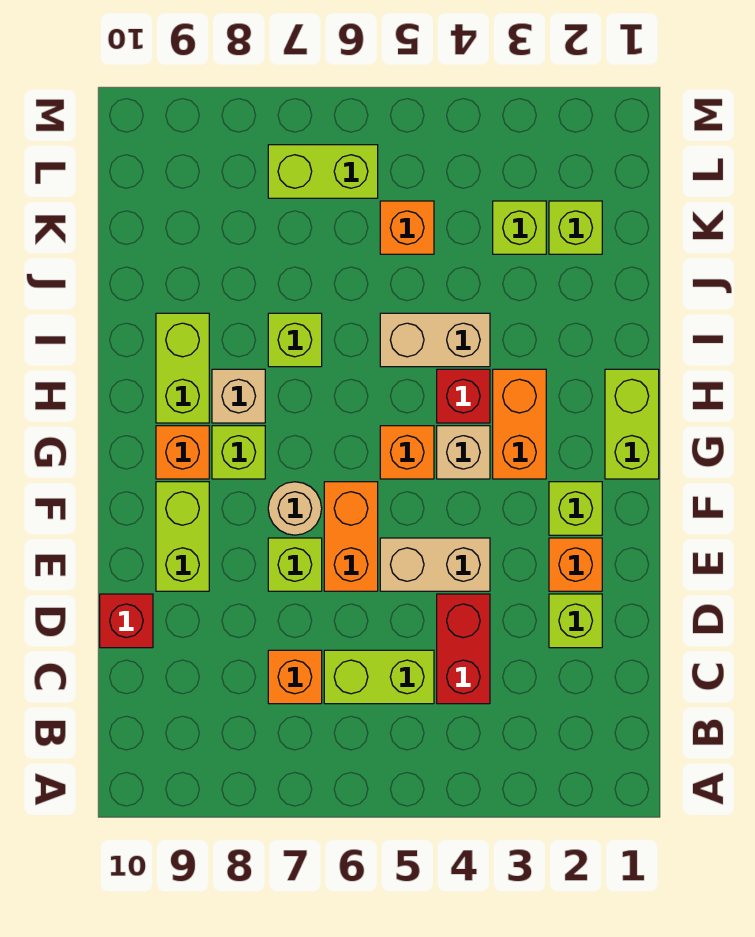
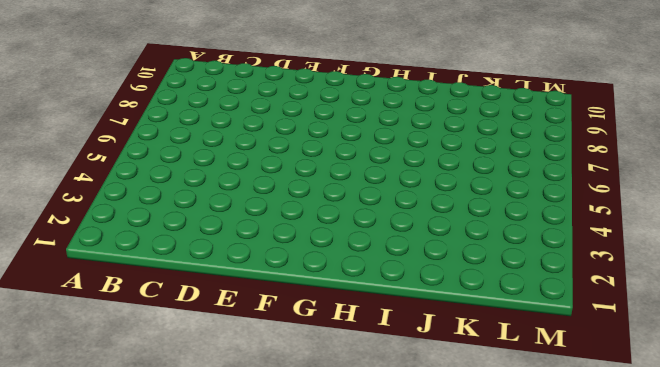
none -> red 1x2 brick [437,594,490,704]
none -> lime 1x2 brick [324,650,434,704]
none -> orange 1x1 brick [268,650,322,704]

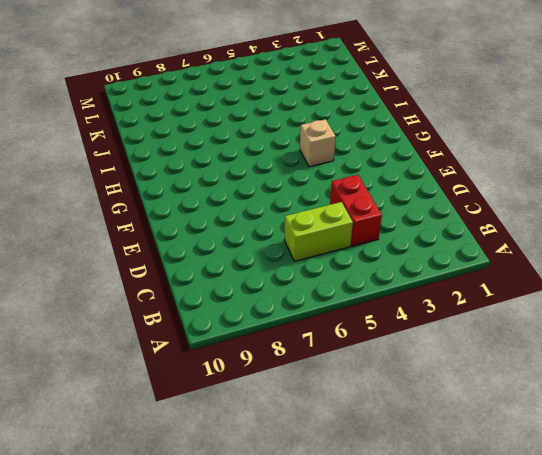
none -> orange 1x1 brick [268,650,322,704]
none -> lime 1x1 brick [549,594,602,648]
none -> red 1x1 brick [100,594,153,648]

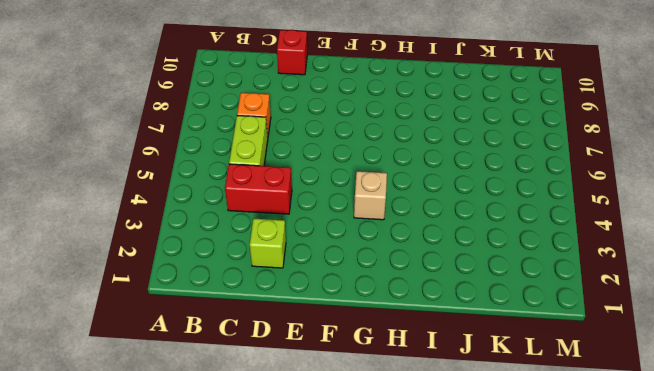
none -> orange 1x1 brick [549,538,602,591]
none -> tan 1x2 brick [380,538,490,591]
none -> orange 1x2 brick [324,482,378,591]

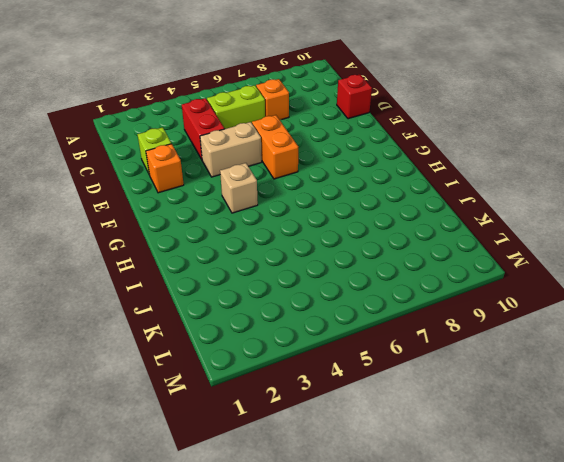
none -> lime 1x1 brick [268,538,322,591]
none -> lime 1x2 brick [156,482,209,591]
none -> lime 1x1 brick [549,482,602,535]

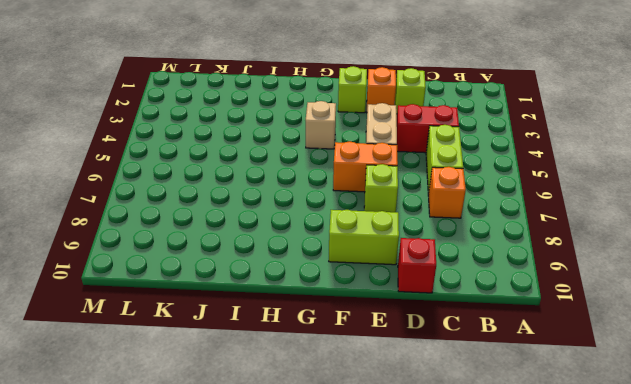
none -> tan 1x1 round brick [268,482,322,535]
none -> lime 1x2 brick [605,369,659,479]
none -> orange 1x2 brick [493,369,546,479]

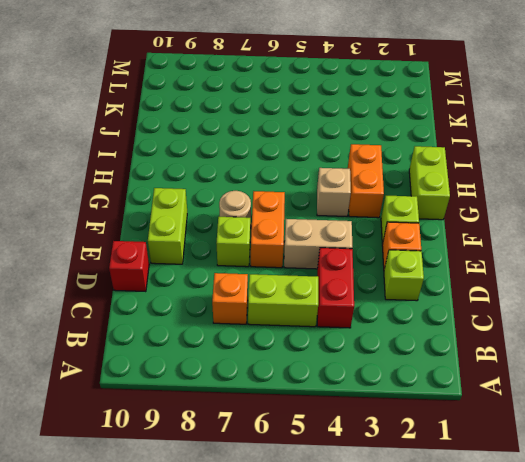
none -> orange 1x1 brick [380,426,434,479]
none -> lime 1x1 brick [212,426,265,479]
none -> orange 1x1 brick [156,426,209,479]

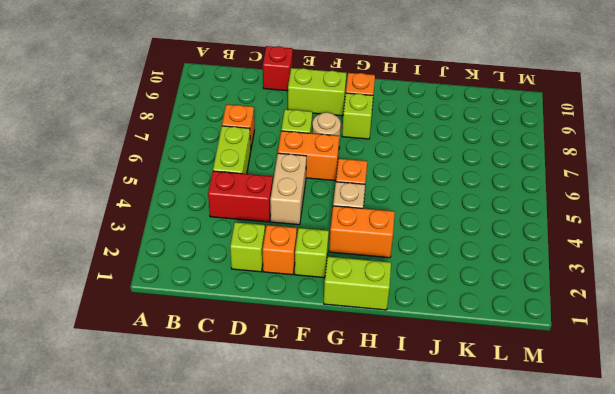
none -> red 1x1 brick [437,369,490,423]
none -> tan 1x1 brick [212,369,265,423]
none -> lime 1x2 brick [156,313,209,423]

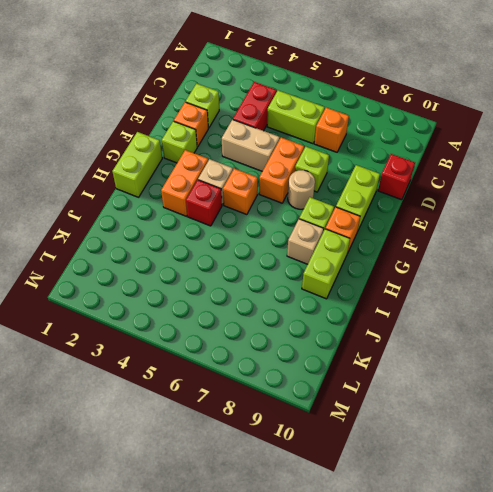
none -> tan 1x2 brick [380,313,490,367]
none -> lime 1x1 brick [268,313,322,367]
none -> lime 1x1 brick [549,201,602,254]

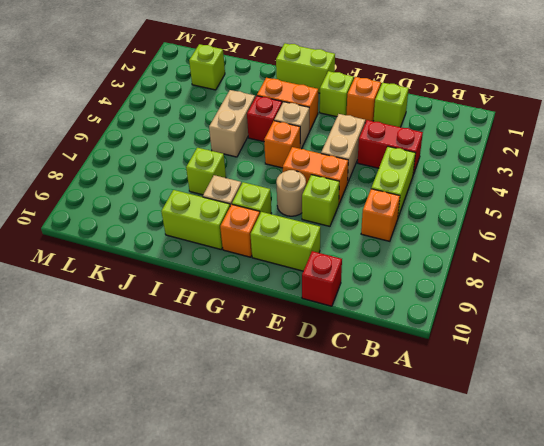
none -> lime 1x1 brick [493,201,546,254]
none -> orange 1x1 brick [380,201,434,254]
none -> lime 1x2 brick [268,145,378,198]

